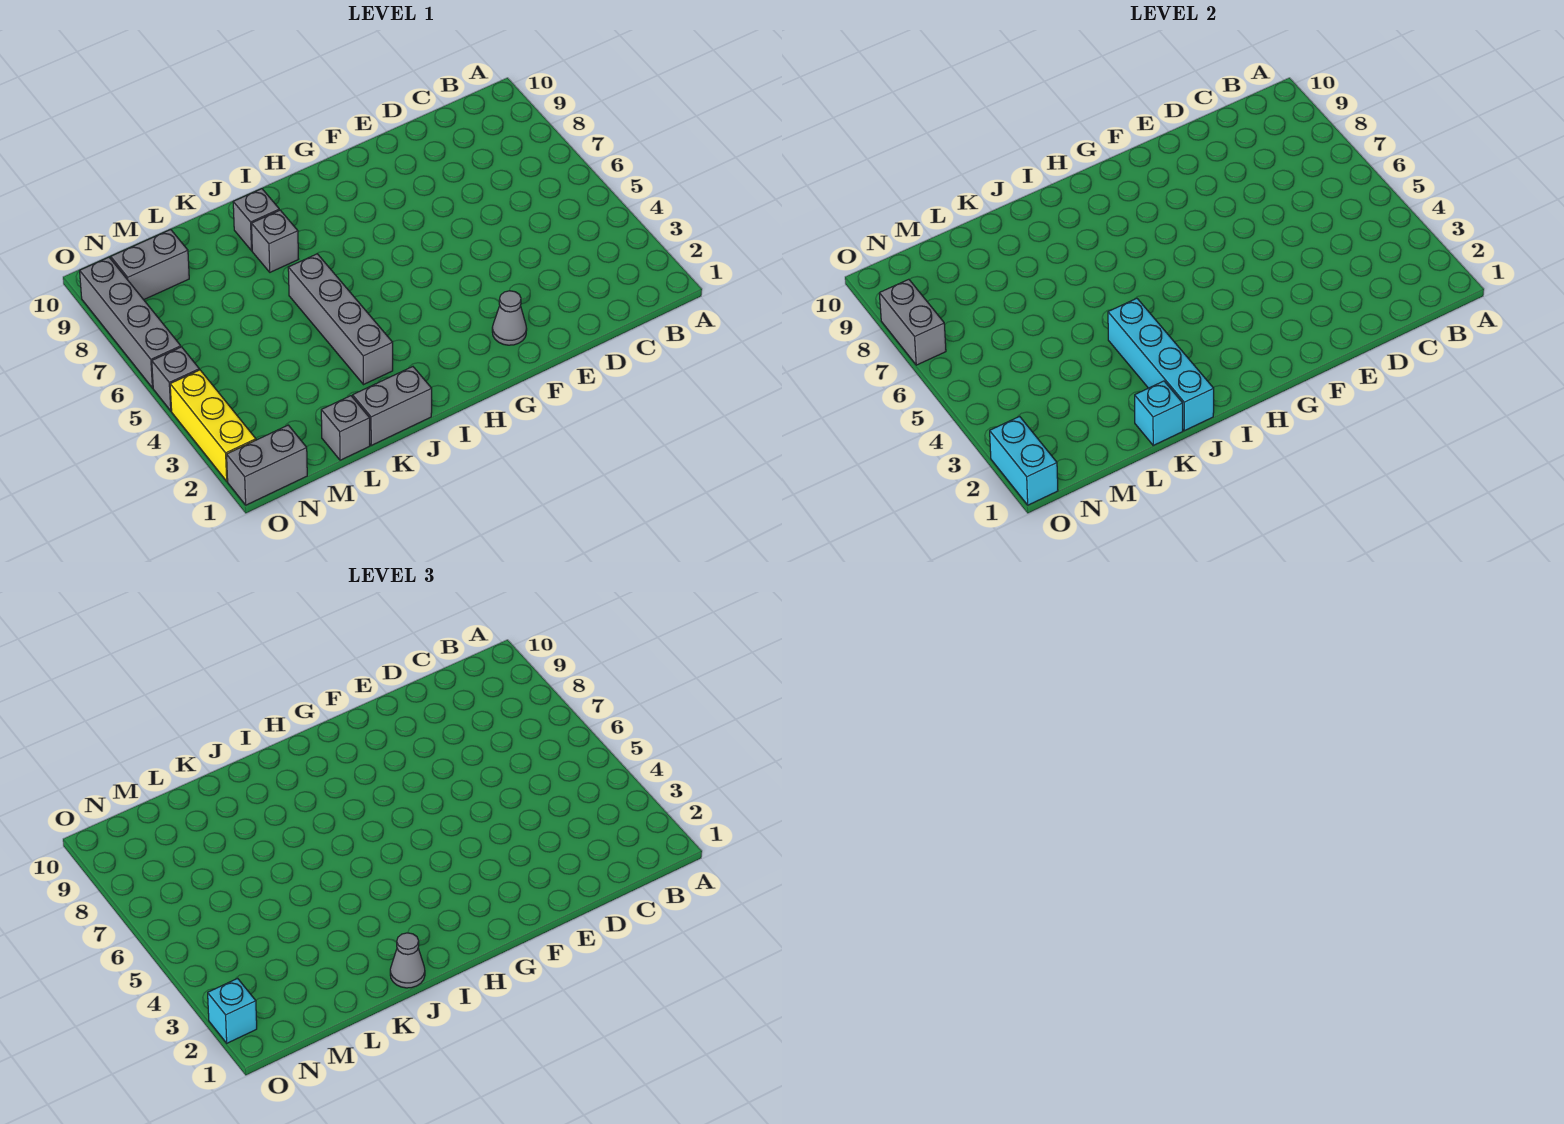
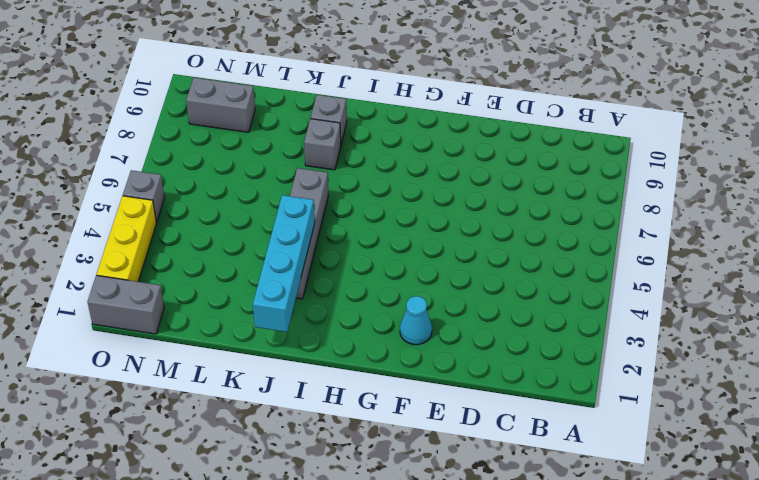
cyan 1x1 cone [400,296,432,345] -> grey 1x1 cone [492,291,527,345]
none -> grey 1x2 brick [353,367,432,445]
none -> grey 1x1 brick [321,396,370,460]
none -> grey 1x4 brick [80,257,181,388]

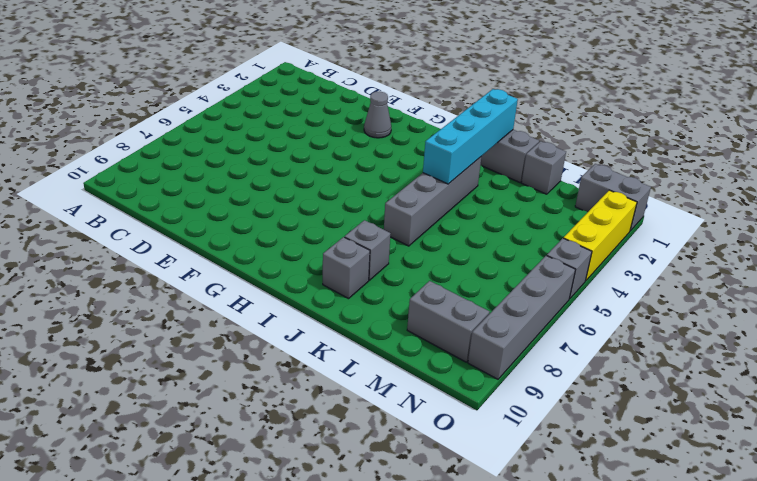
none -> cyan 1x1 brick [1135,381,1183,445]
none -> cyan 1x2 brick [990,416,1058,505]
none -> grey 1x2 brick [879,279,946,365]

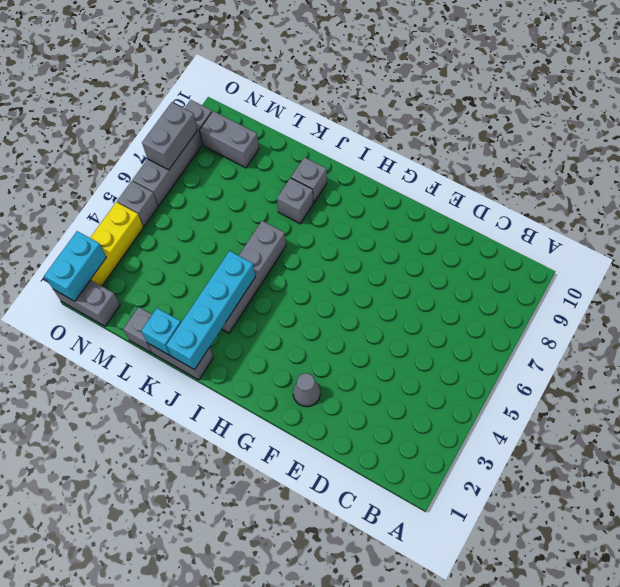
none -> grey 1x1 cone [390,933,425,988]
none -> cyan 1x1 brick [208,978,257,1043]

